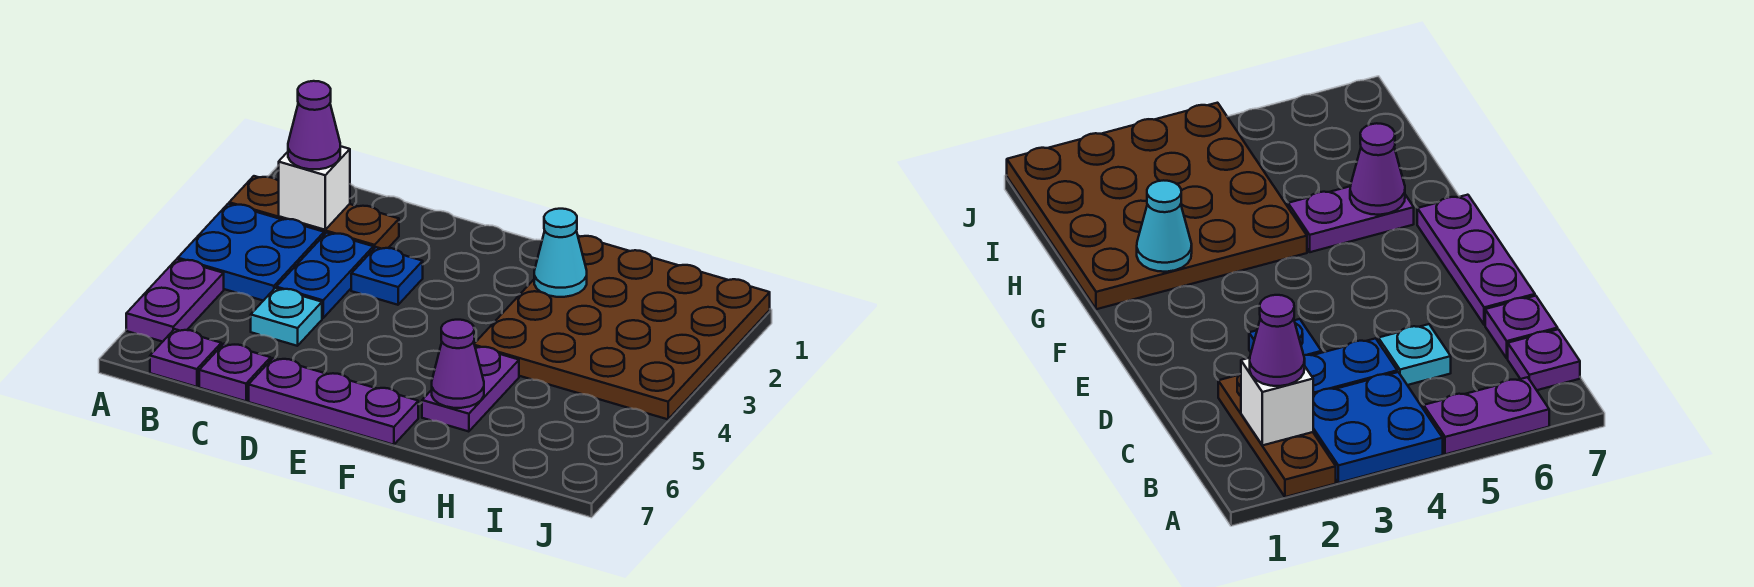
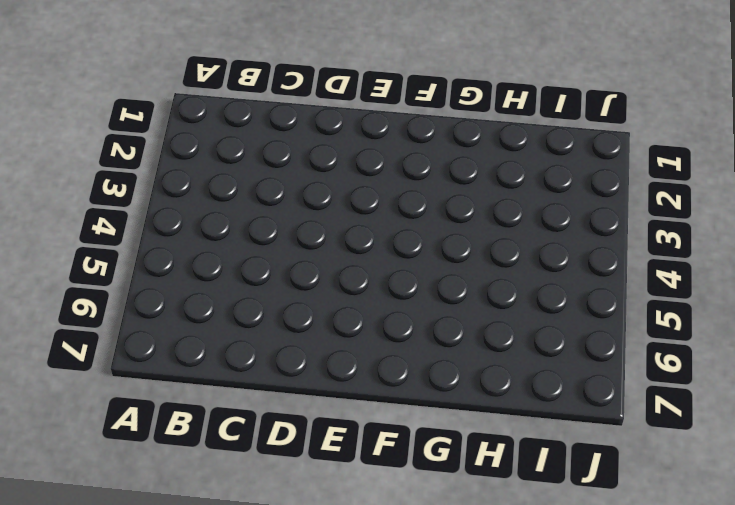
none -> brown 1x3 plate [229,176,399,249]
none -> blue 2x2 plate [178,204,324,301]
none -> purple 1x2 plate [126,259,224,342]

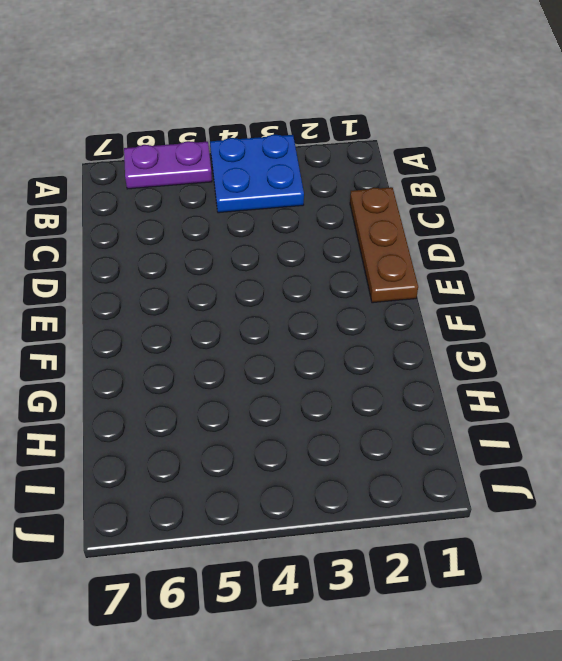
brown 1x3 plate [350,187,418,303] -> brown 1x3 plate moved to [229,176,399,249]
none -> purple 1x1 plate [150,329,221,387]
none -> blue 1x2 plate [276,233,373,318]
none -> cyan 1x1 plate [251,288,322,346]

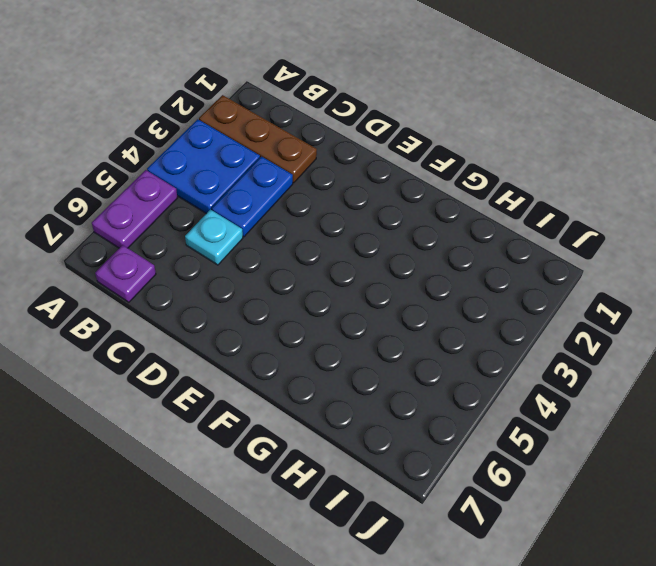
none -> purple 1x1 plate [199,344,271,401]
none -> blue 1x1 plate [351,247,423,305]
none -> purple 1x3 plate [249,358,418,445]

